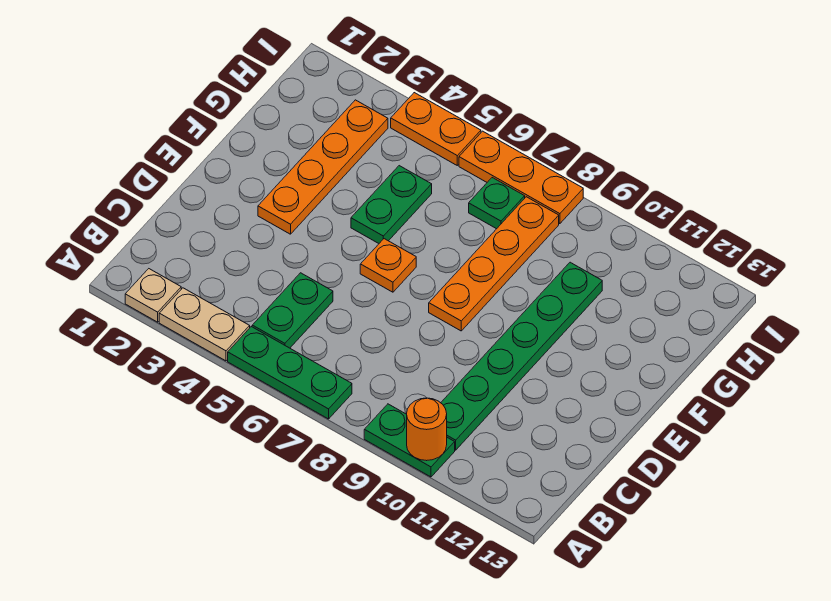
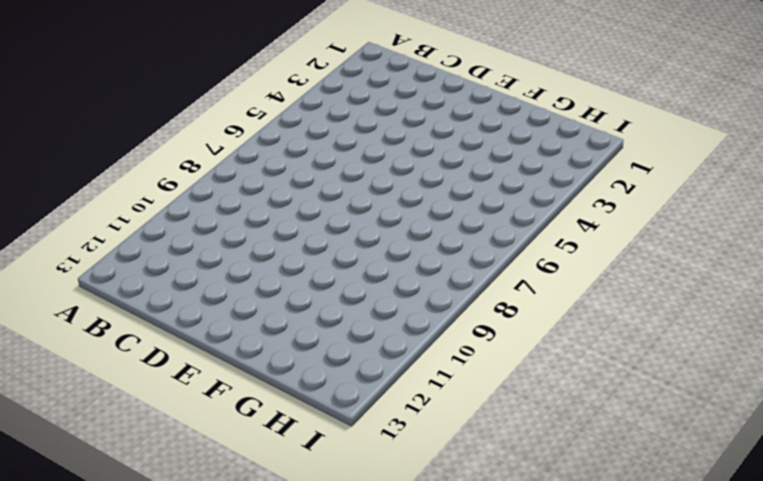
none -> tan 1x1 plate [125,269,181,322]
none -> tan 1x2 plate [159,288,250,361]
none -> green 1x3 plate [228,327,352,419]

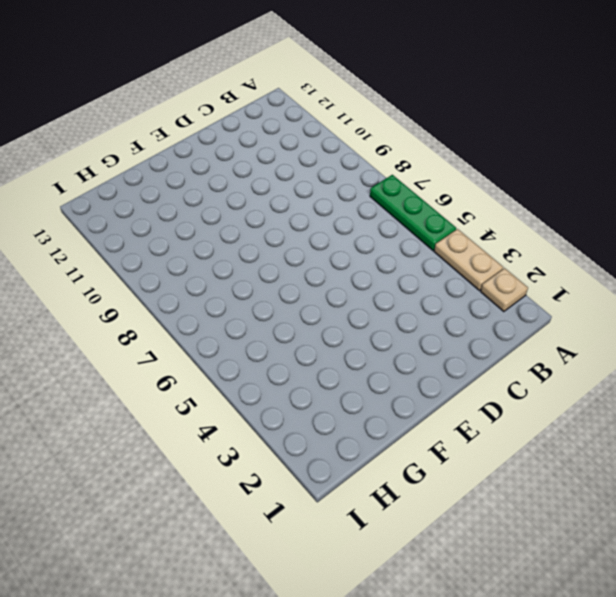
none -> green 1x2 plate [364,404,455,477]
none -> green 1x2 plate [252,273,333,348]
none -> green 1x6 plate [441,262,602,450]

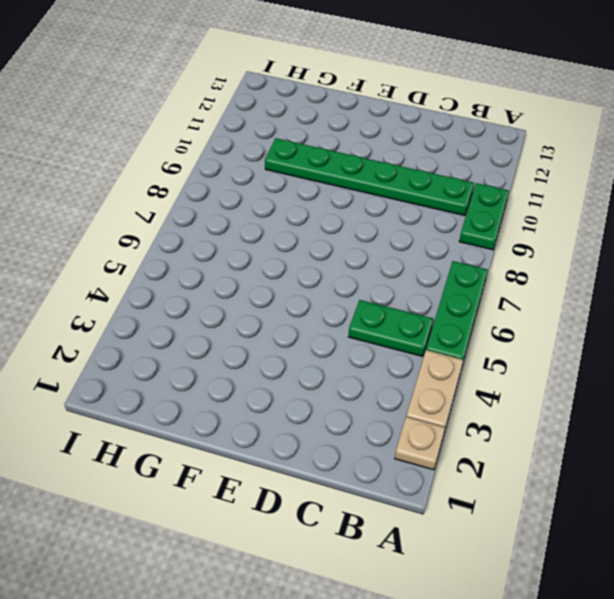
none -> orange 1x4 plate [258,100,388,234]
none -> orange 1x1 plate [360,239,416,292]
none -> orange 1x4 plate [429,197,559,331]

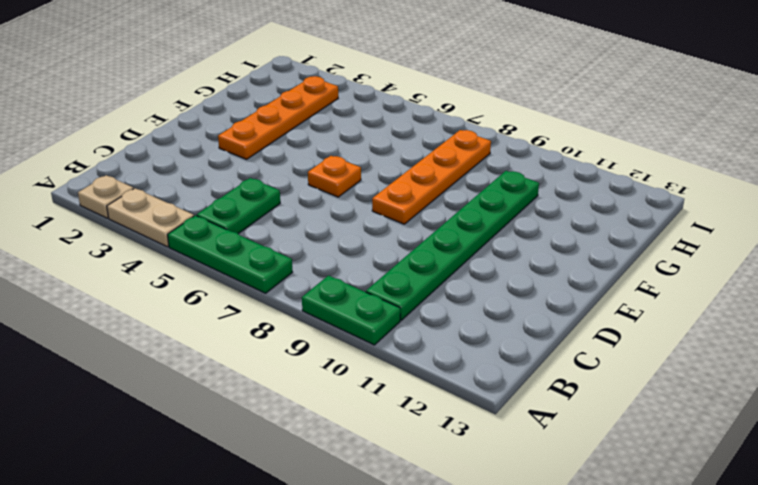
none -> green 1x2 plate [351,166,432,243]
none -> green 1x1 plate [469,178,525,229]
none -> orange 1x2 plate [391,93,481,165]

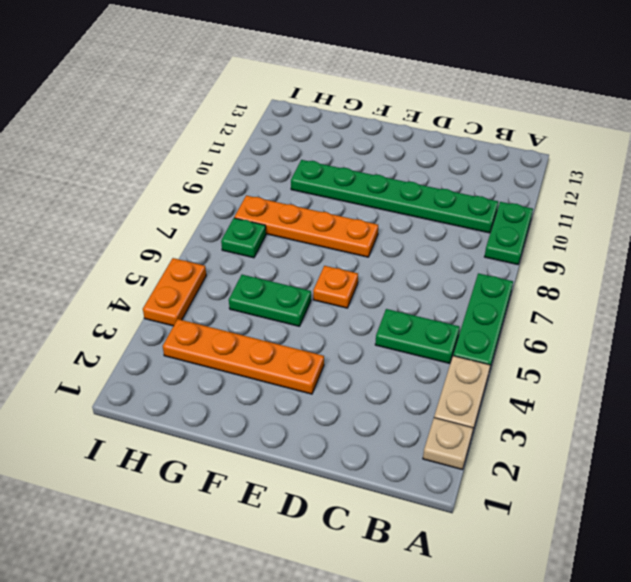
none -> orange 1x3 plate [459,131,583,224]
none -> orange 1x1 round brick [407,398,447,461]

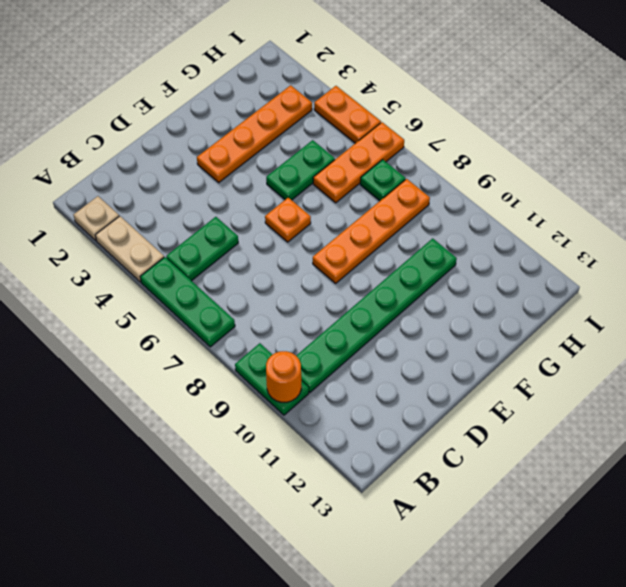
orange 1x3 plate [313,122,404,203] -> orange 1x3 plate turned to [459,131,583,224]

